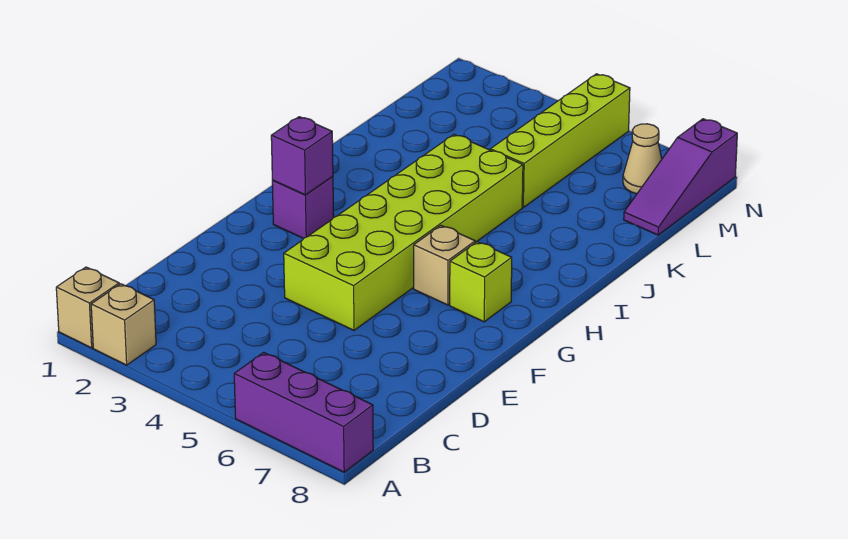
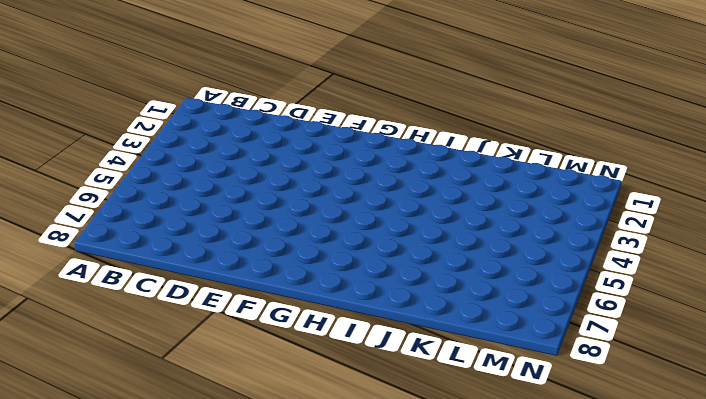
none -> tan 1x1 brick [56,267,119,348]
none -> tan 1x1 brick [91,284,156,365]

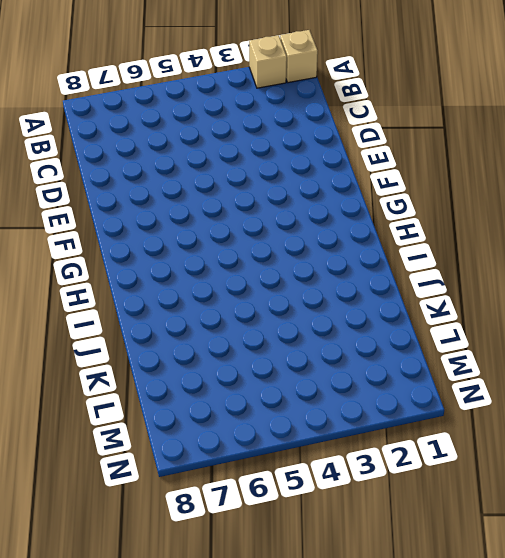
none -> purple 1x3 brick [234,352,373,472]
none -> lime 2x6 brick [284,135,523,330]

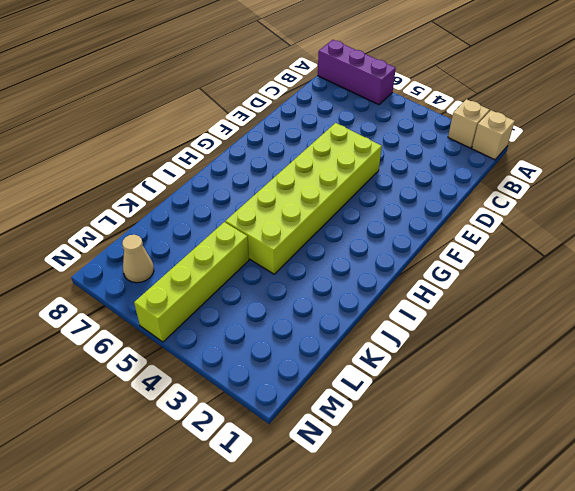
none -> purple 1x1 brick [272,176,334,238]
none -> tan 1x1 brick [414,226,475,305]

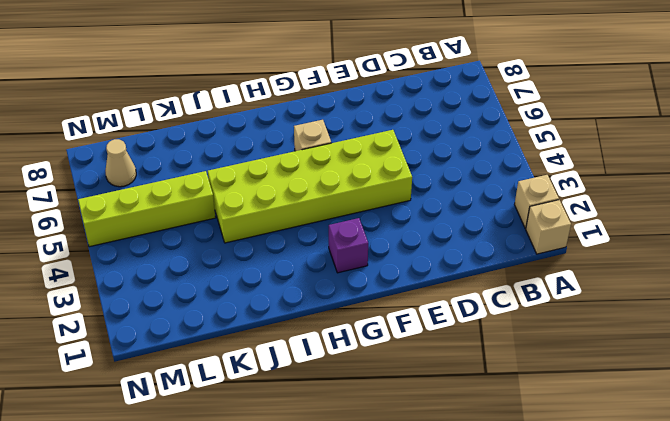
none -> purple 1x3 brick [234,352,373,472]
none -> lime 1x1 brick [450,242,512,322]

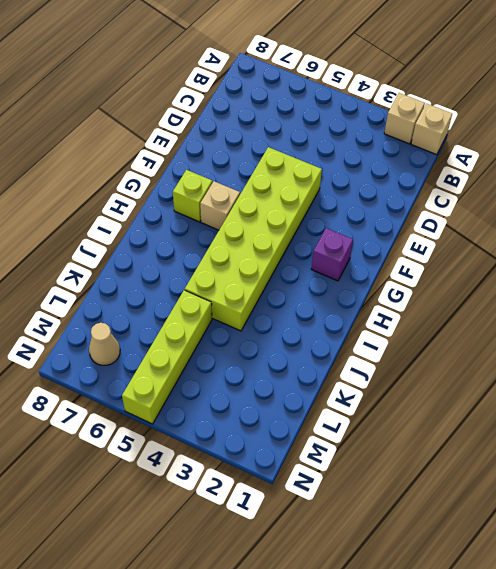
none -> purple 1x3 brick [234,352,373,472]
none -> purple 1x3 slope [624,119,737,235]

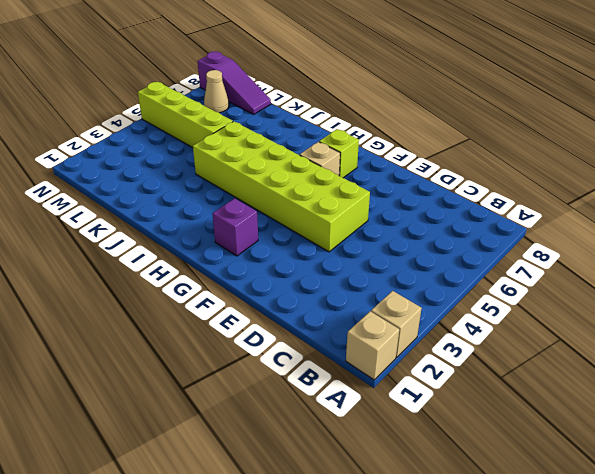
none -> purple 1x3 brick [234,352,373,472]
none -> purple 1x1 brick [271,117,333,195]

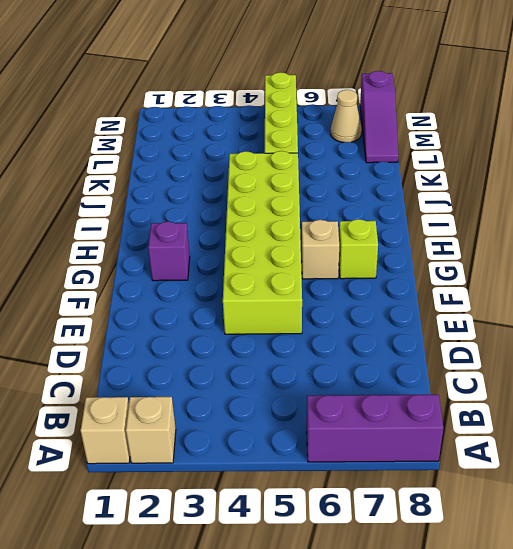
none -> purple 1x1 brick [271,117,333,195]

